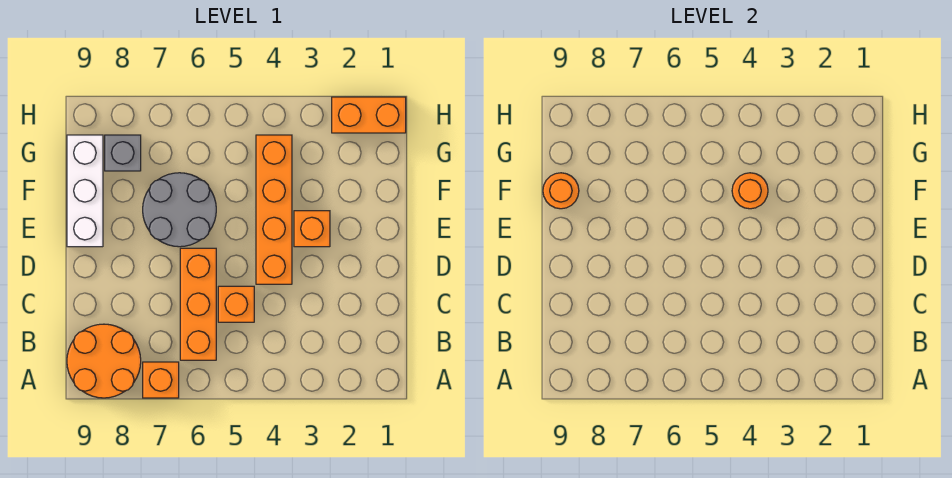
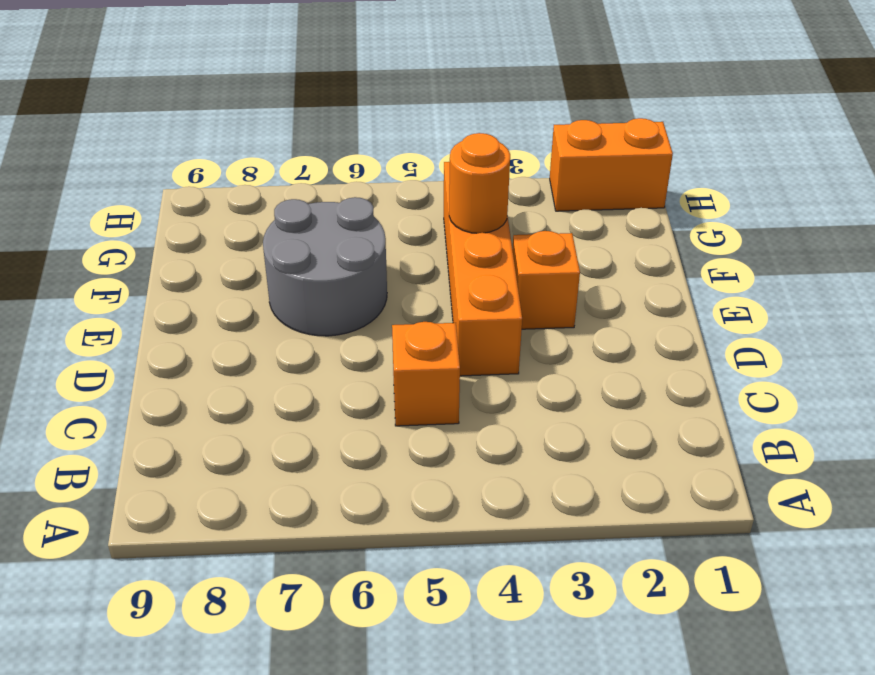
none -> orange 1x1 brick [143,362,179,398]
none -> orange 2x2 round brick [67,324,141,398]
none -> orange 1x3 brick [180,248,216,360]

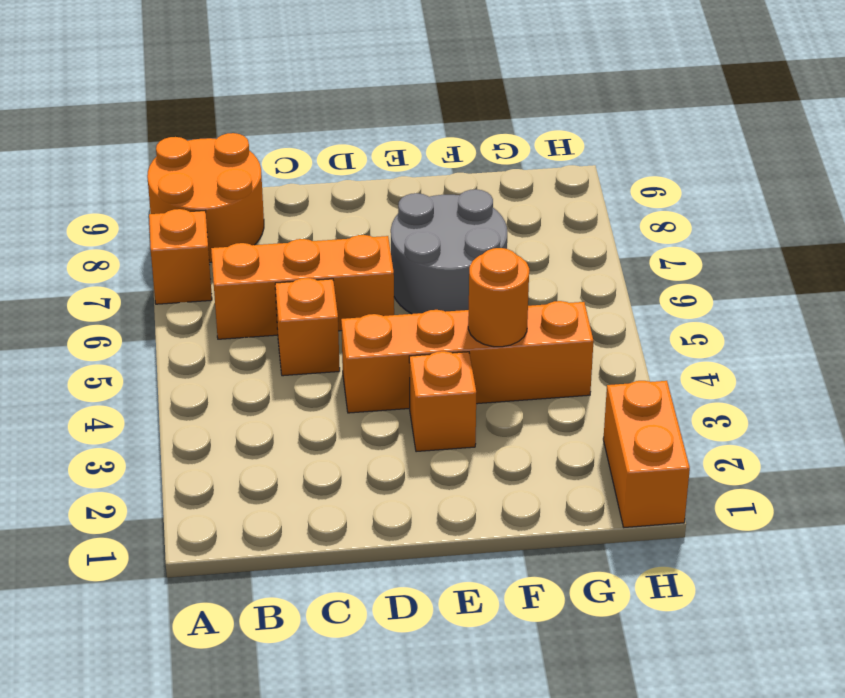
none -> white 1x3 brick [67,135,103,247]
none -> grey 1x1 brick [105,135,141,171]
none -> orange 1x1 round brick [543,173,579,209]

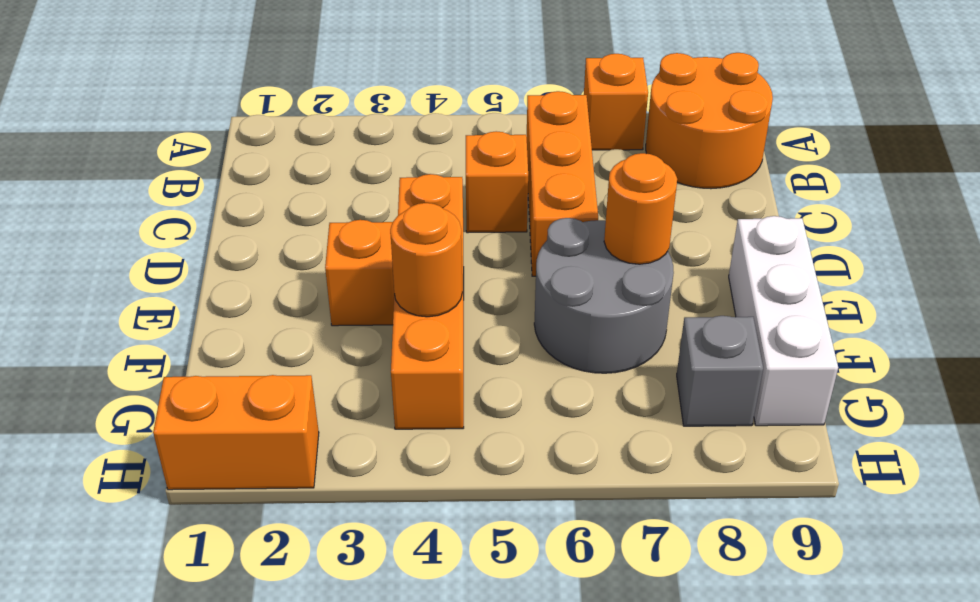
orange 1x1 round brick [604,153,677,264] -> orange 1x1 round brick moved to [543,173,579,209]

